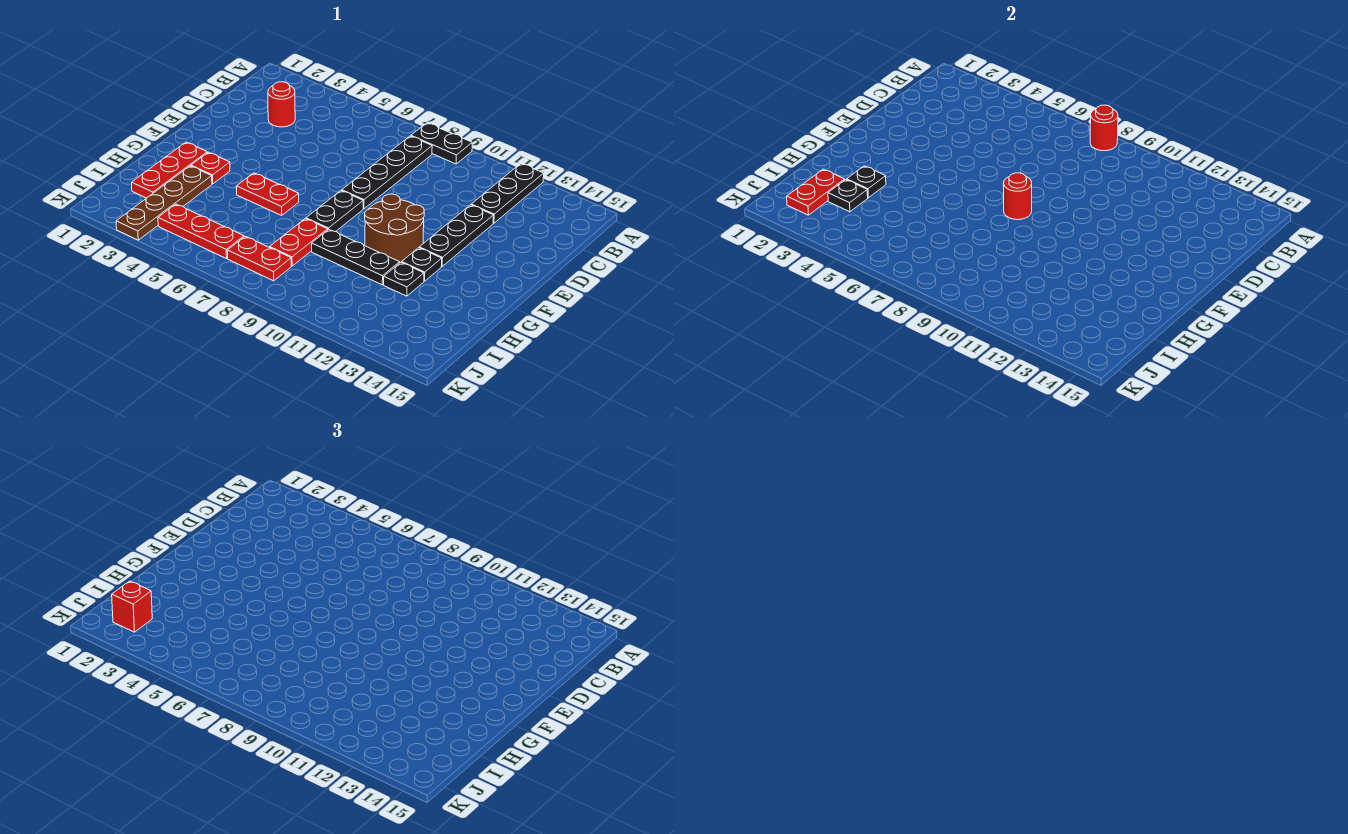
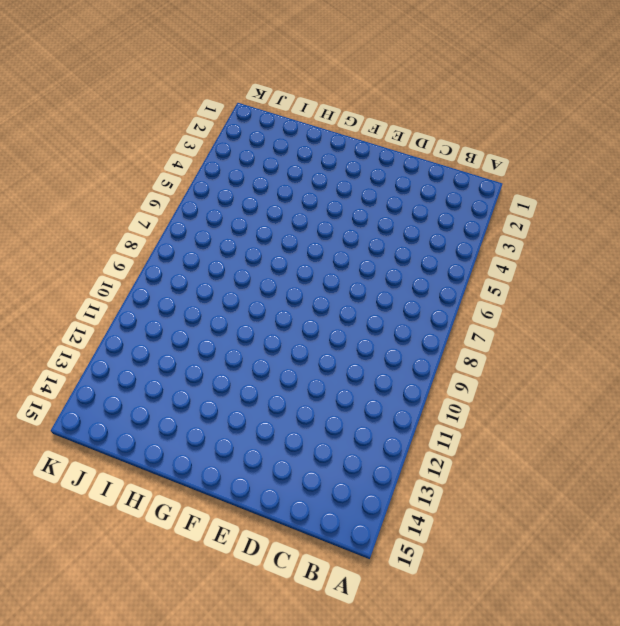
none -> black 1x2 plate [411,123,472,164]
none -> black 1x3 plate [471,164,544,223]
none -> black 1x4 plate [342,136,432,209]

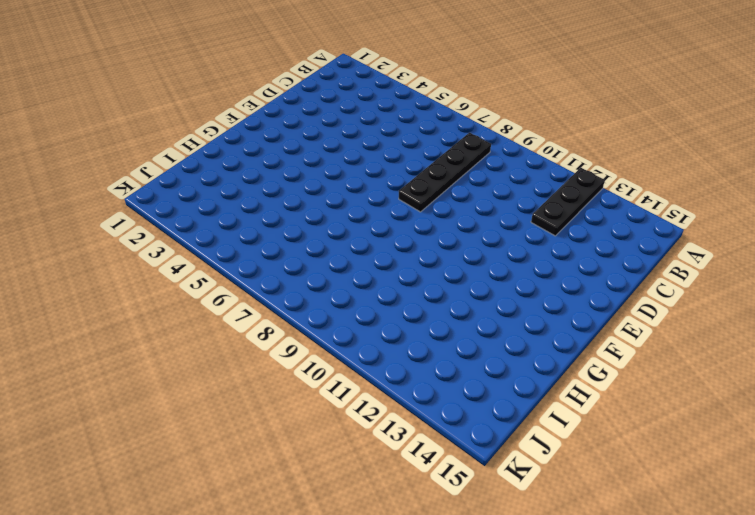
none -> black 1x2 plate [411,123,472,164]
none -> red 1x1 round brick [268,82,295,127]
none -> black 1x3 plate [419,205,494,266]

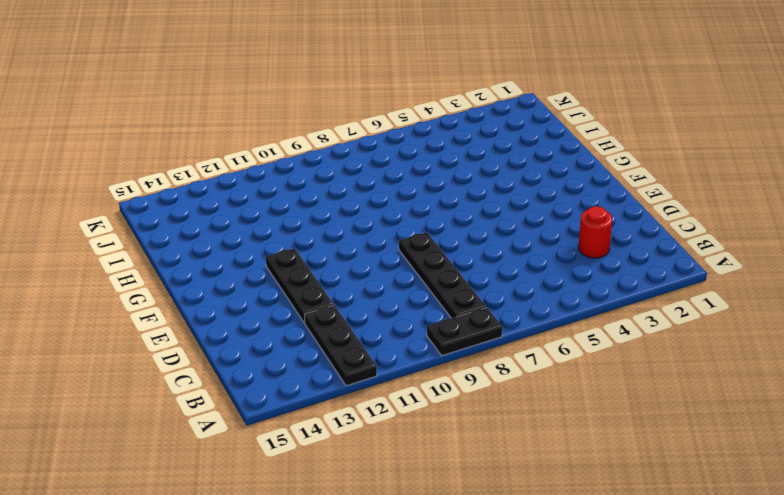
none -> black 1x2 plate [306,190,363,232]
none -> brown 2x2 round brick [365,194,424,262]
none -> red 1x3 plate [132,142,207,198]

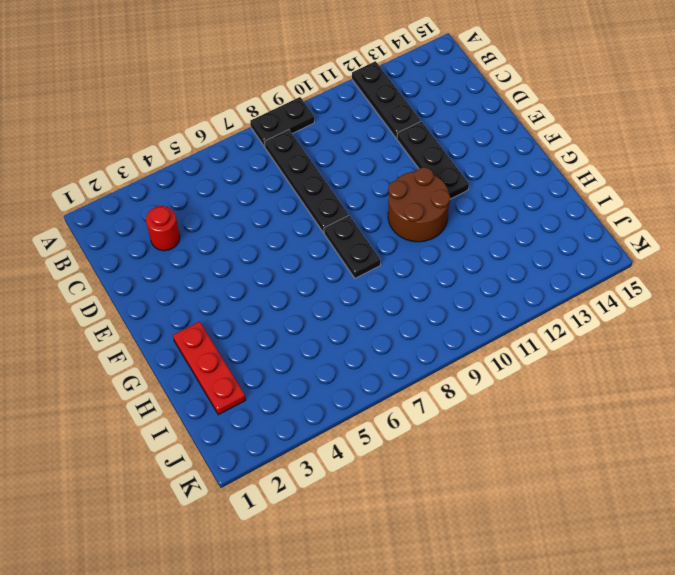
none -> red 1x1 plate [191,152,230,184]
none -> red 1x2 plate [236,173,299,215]
none -> black 1x1 plate [402,248,442,281]

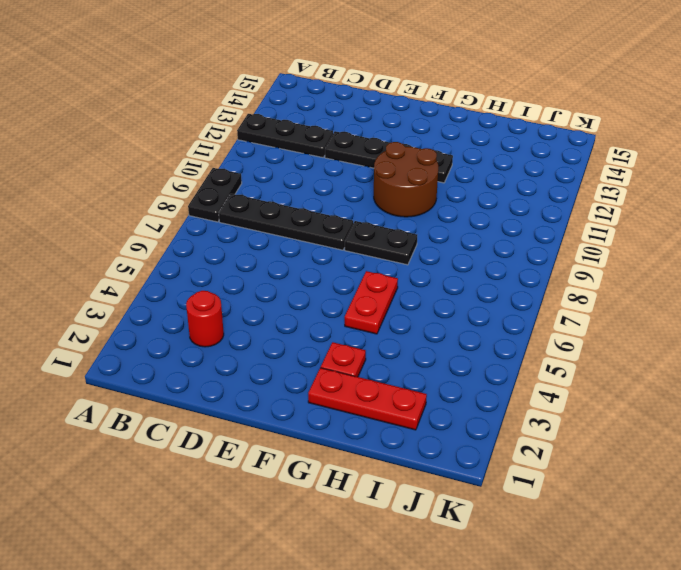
none -> brown 1x4 plate [116,166,212,240]
none -> red 1x2 plate [270,219,328,266]
none -> black 1x3 plate [312,230,400,285]

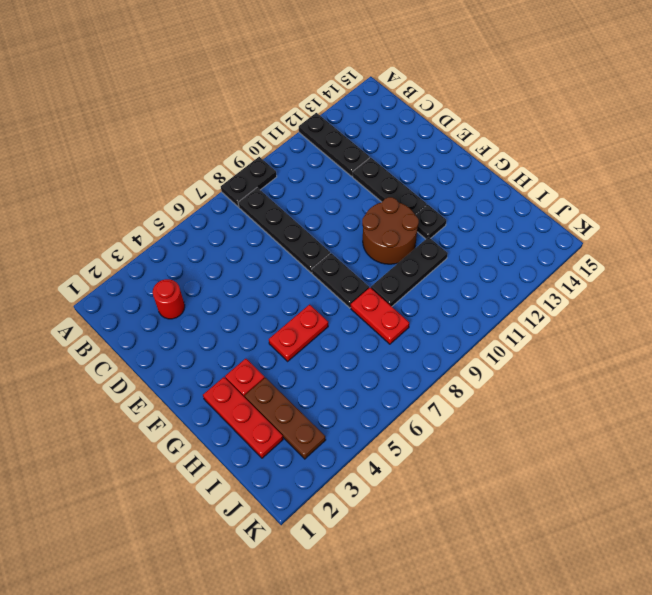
brown 1x3 plate [245,378,326,459] -> brown 1x4 plate [116,166,212,240]
none -> black 1x1 plate [384,262,424,296]
none -> red 1x3 plate [158,204,244,259]
none -> red 1x2 plate [227,236,291,281]

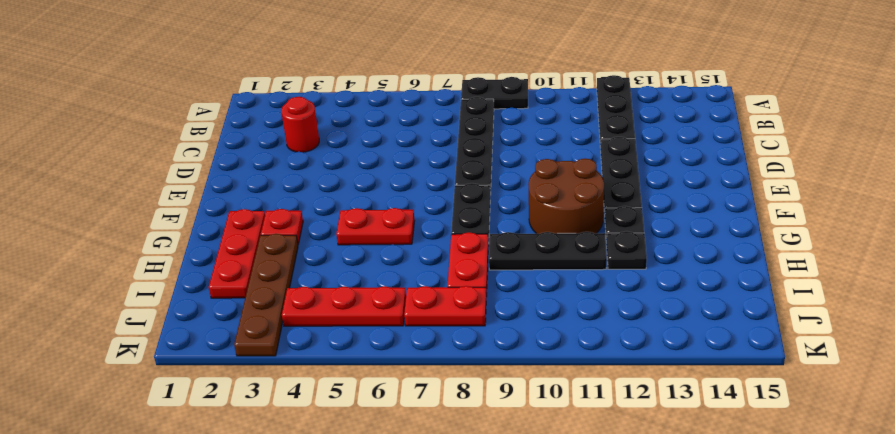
none -> red 1x1 round brick [1090,105,1118,151]
none -> red 1x1 round brick [1004,173,1032,220]
none -> black 1x1 plate [847,166,886,198]

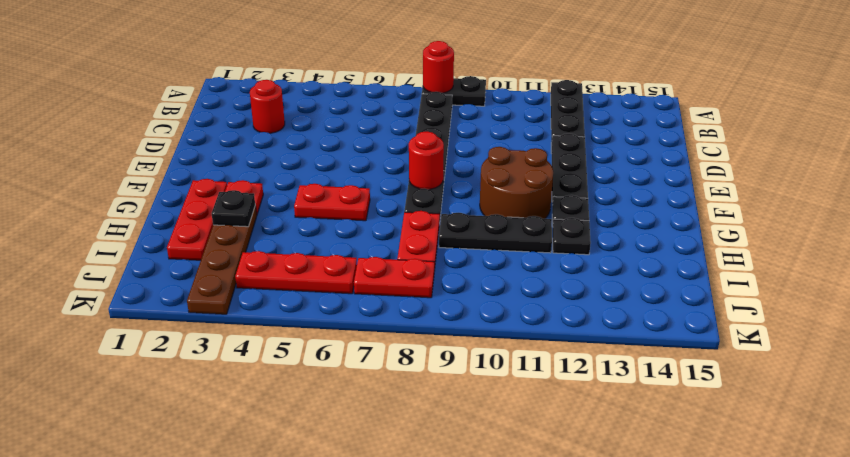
none -> red 1x2 plate [787,169,845,215]
none -> black 1x1 plate [828,180,868,212]
none -> red 1x1 brick [112,581,152,632]

